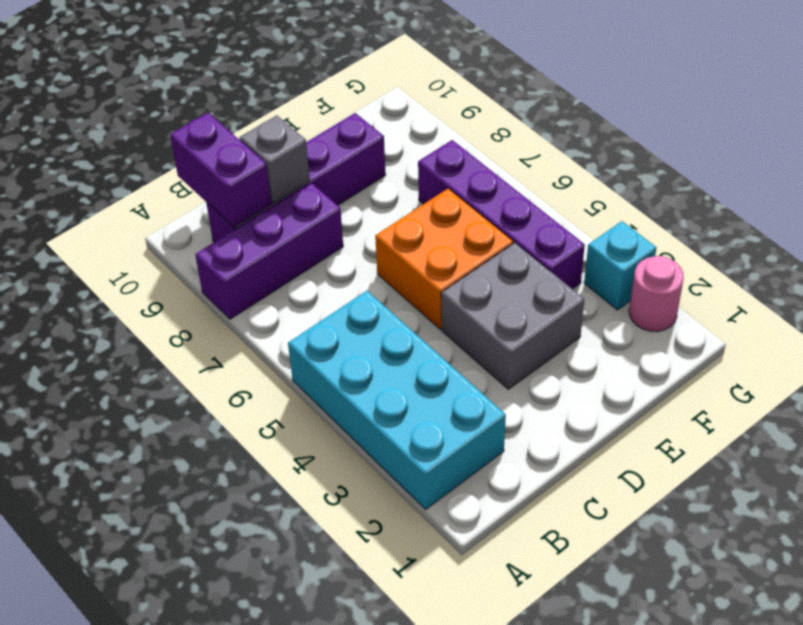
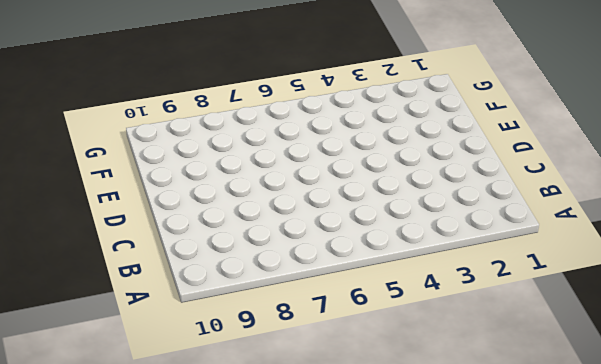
none -> cyan 2x4 brick [288,291,506,509]
none -> purple 1x3 brick [195,183,343,319]

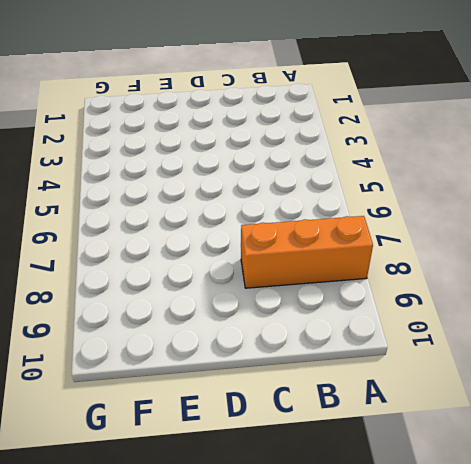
orange 1x3 brick [241,216,373,288] -> purple 1x3 brick [195,183,343,319]
none -> cyan 2x4 brick [288,291,506,509]
none -> purple 1x4 brick [206,113,386,242]

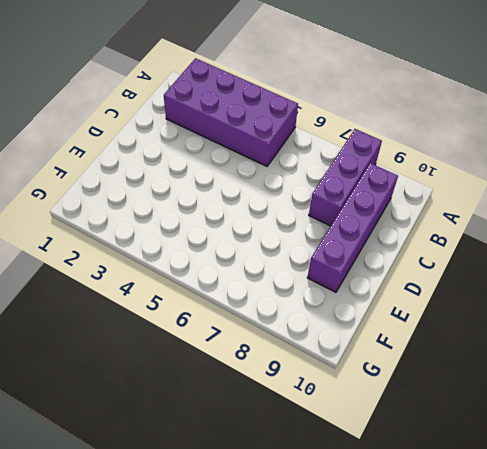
purple 2x4 brick [164,58,298,166] -> cyan 2x4 brick [288,291,506,509]
none -> grey 2x2 brick [441,243,584,389]
none -> orange 2x2 brick [375,189,513,329]

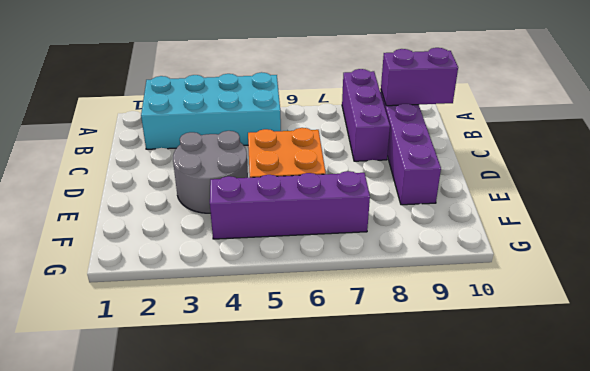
grey 2x2 round brick [173,131,248,213] -> grey 2x2 brick [441,243,584,389]
none -> pink 1x1 round brick [629,256,684,332]
none -> cyan 1x1 brick [584,221,656,310]

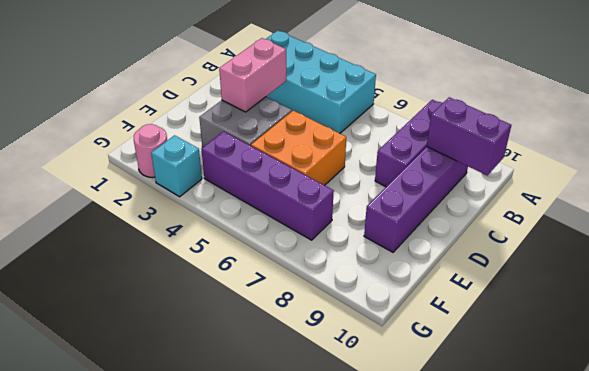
pink 1x2 brick [219,38,286,112] -> none
none -> grey 1x1 brick [240,115,310,203]

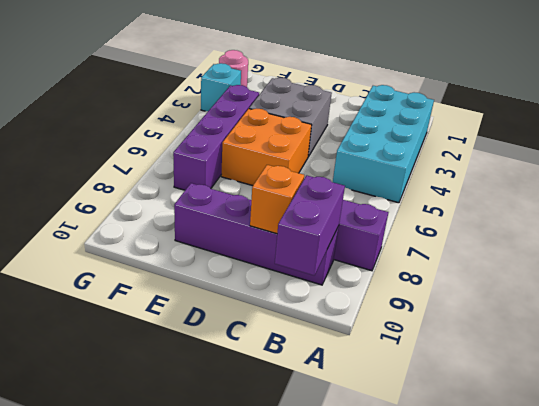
orange 1x1 brick [250,165,304,234] -> grey 1x1 brick [240,115,310,203]

